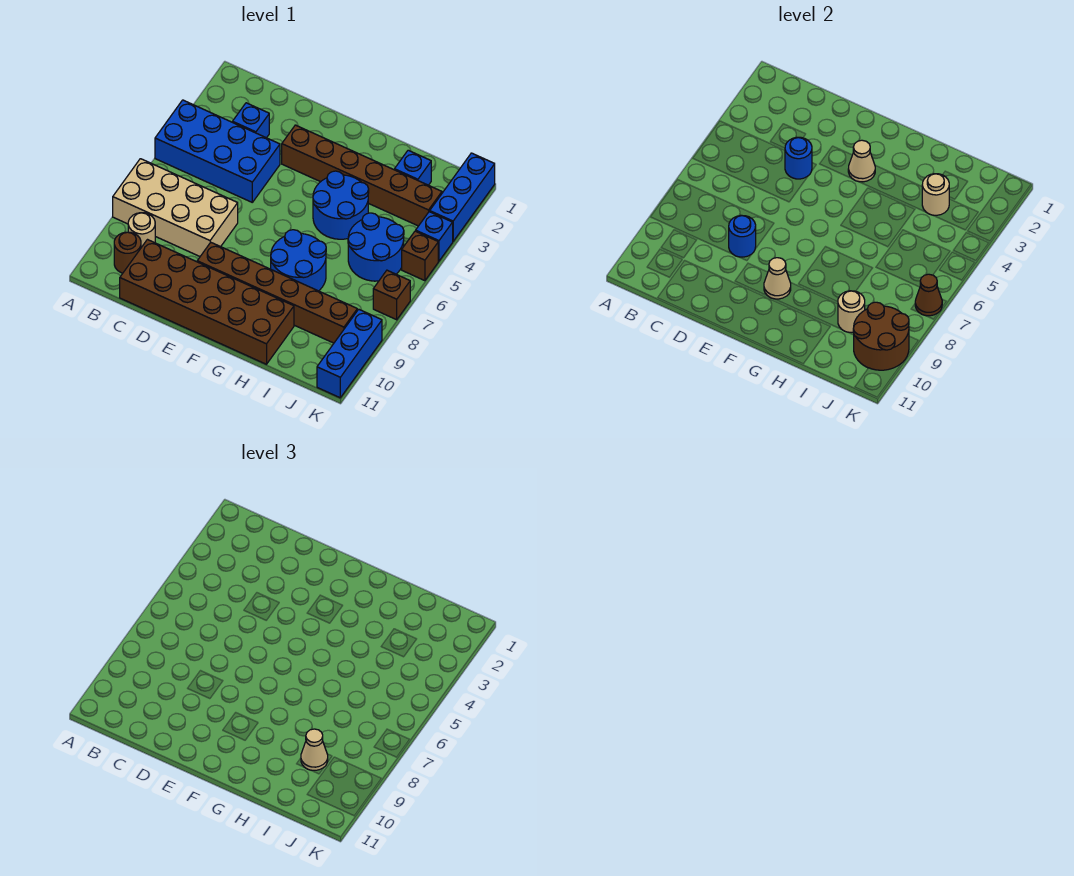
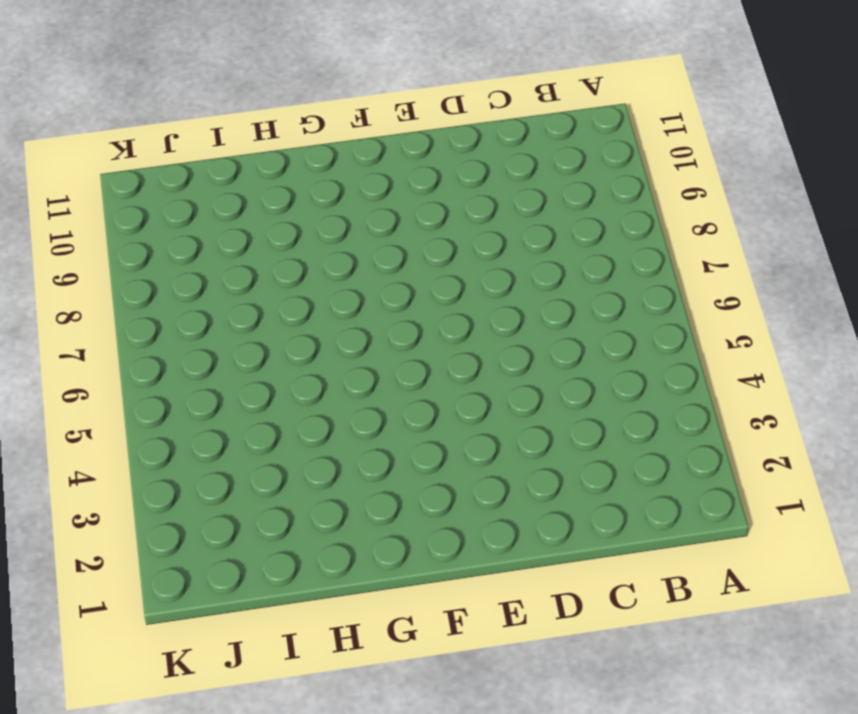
none -> blue 2x4 brick [155,100,280,202]
none -> tan 2x4 brick [113,159,238,256]
none -> tan 1x1 round brick [128,213,155,247]

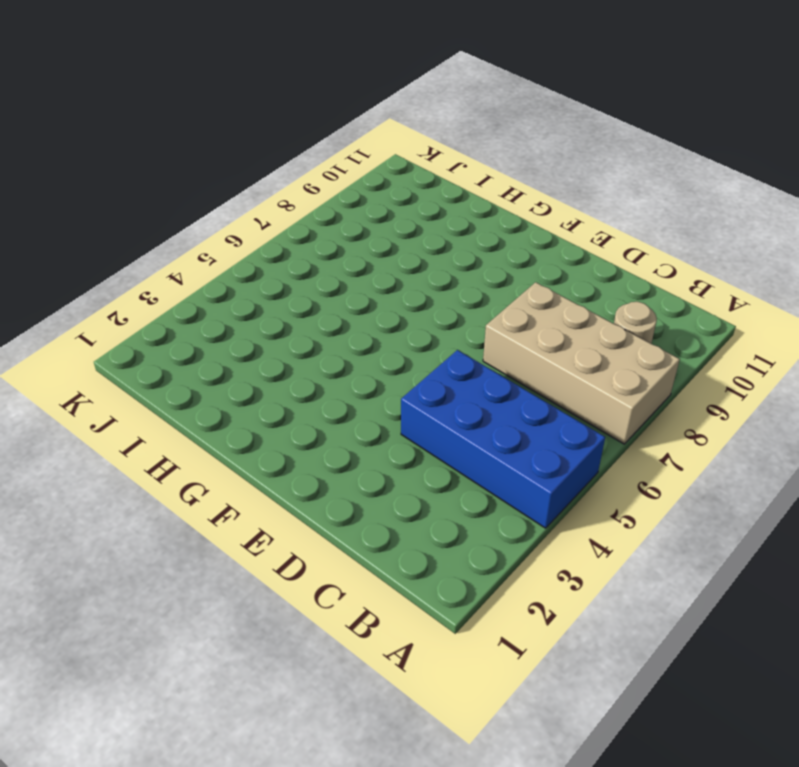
none -> brown 1x1 round brick [114,232,141,273]
none -> blue 1x1 brick [233,103,269,138]
none -> brown 2x6 brick [120,240,294,364]

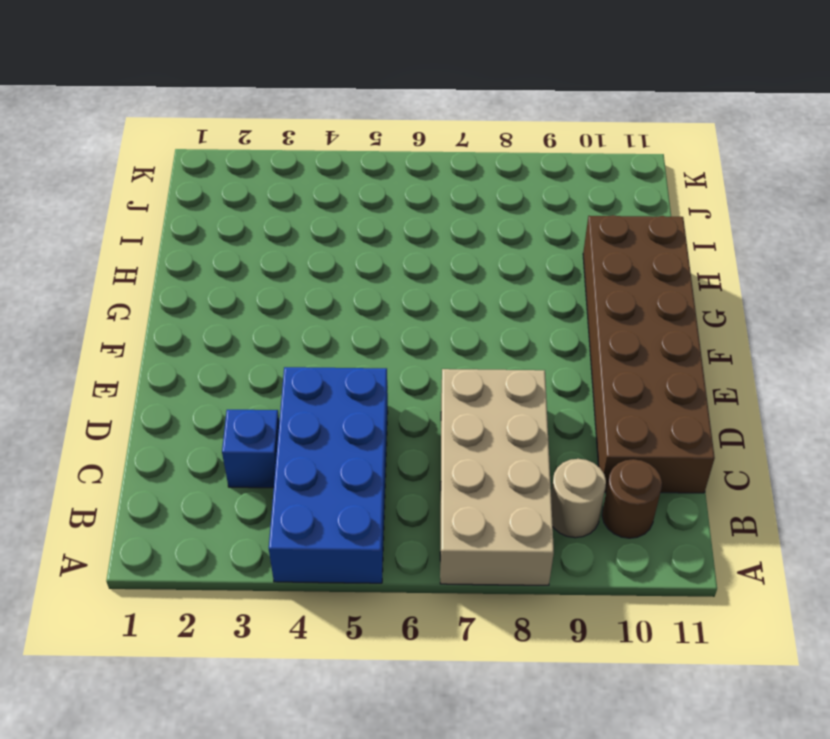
none -> brown 1x6 brick [282,125,442,226]
none -> brown 1x6 brick [197,242,357,343]
none -> blue 2x2 round brick [313,171,369,239]

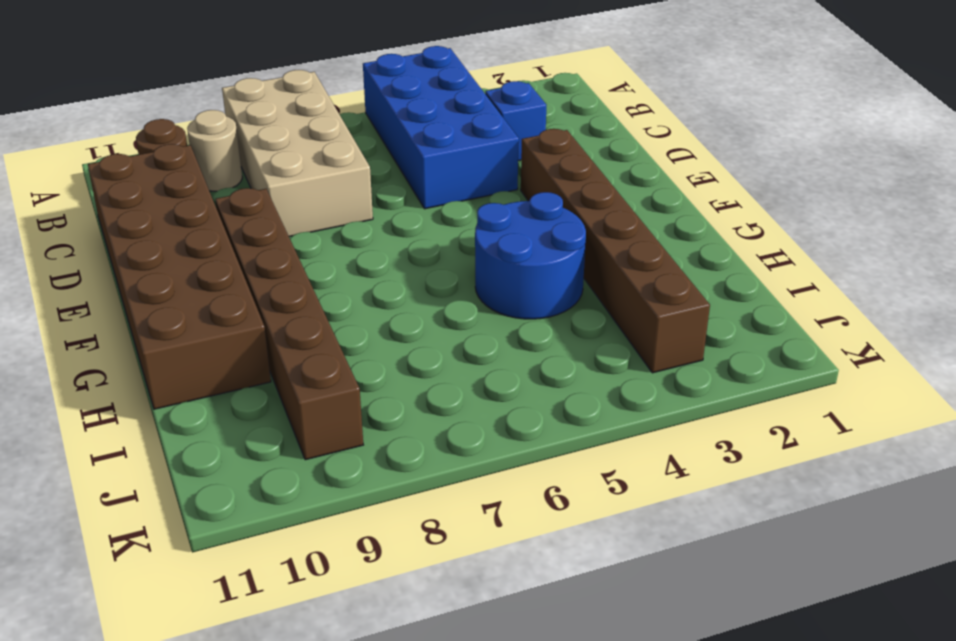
none -> blue 2x2 round brick [271,230,326,291]
none -> blue 1x1 brick [395,150,431,185]
none -> blue 2x2 round brick [348,213,404,281]

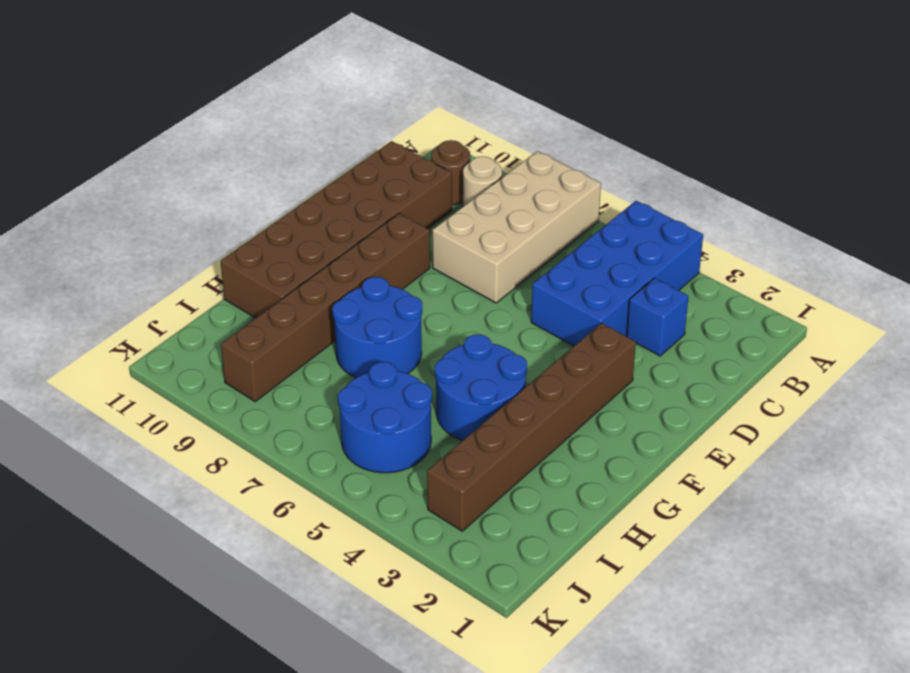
none -> blue 1x1 brick [395,150,431,185]
none -> blue 1x3 brick [430,153,495,241]
none -> blue 1x1 brick [416,212,453,261]

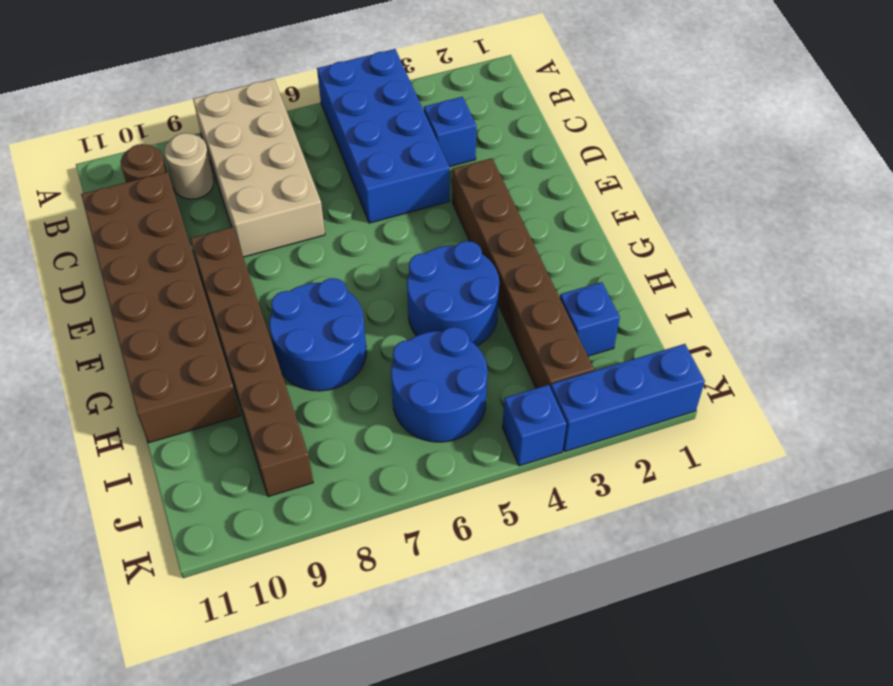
none -> brown 1x1 brick [402,231,438,281]
none -> brown 1x1 brick [373,270,410,320]
none -> blue 1x3 brick [317,309,382,398]

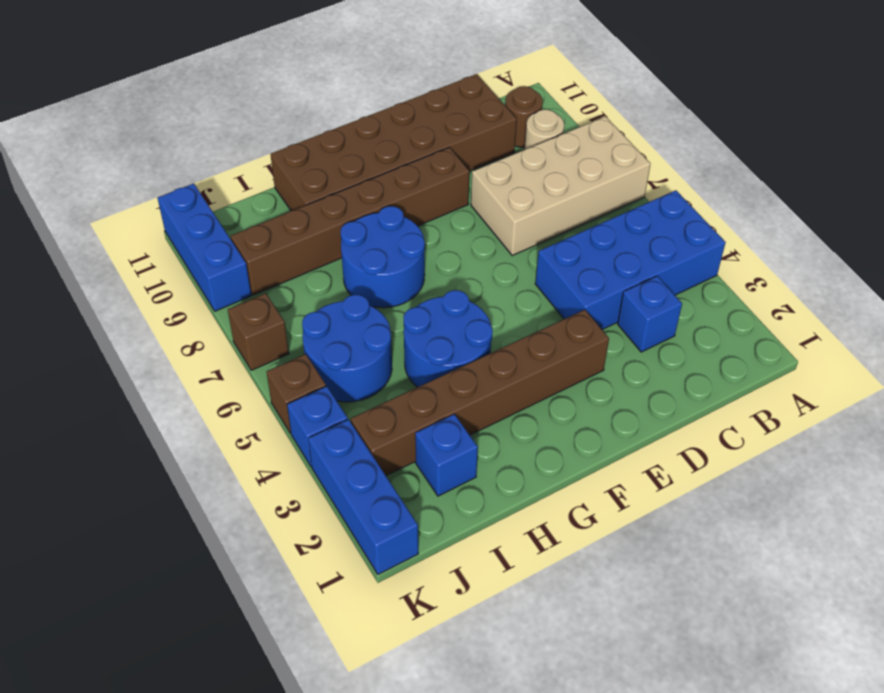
none -> blue 1x1 round brick [785,137,812,179]
none -> blue 1x1 round brick [729,215,756,257]
none -> tan 1x1 cone [848,140,875,182]

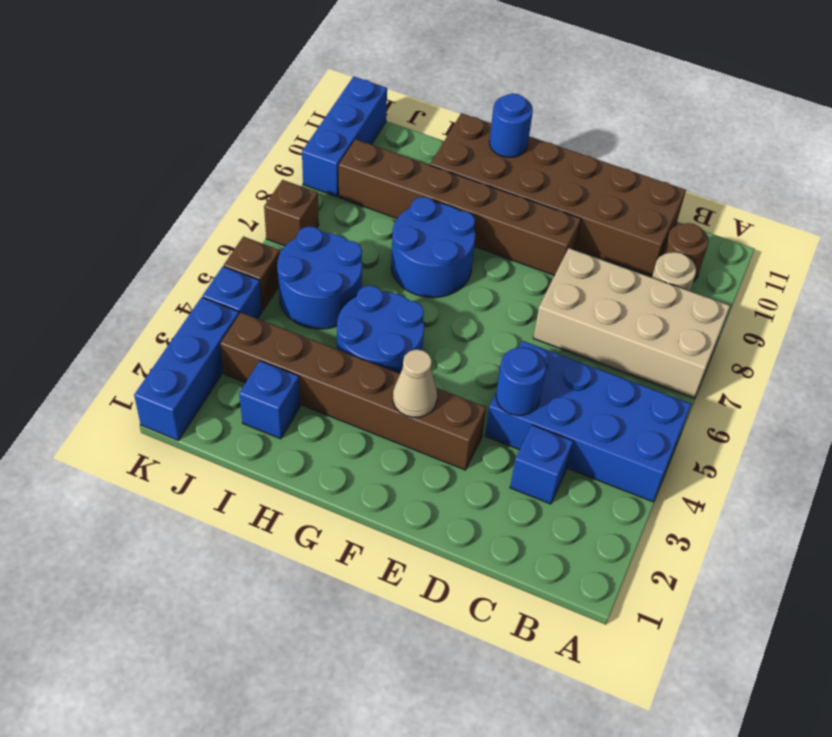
blue 1x1 round brick [489,93,533,157] -> blue 1x1 round brick moved to [729,215,756,257]
none -> tan 1x1 cone [764,258,791,299]
none -> tan 1x1 round brick [922,174,949,216]
none -> tan 1x1 round brick [838,291,865,332]

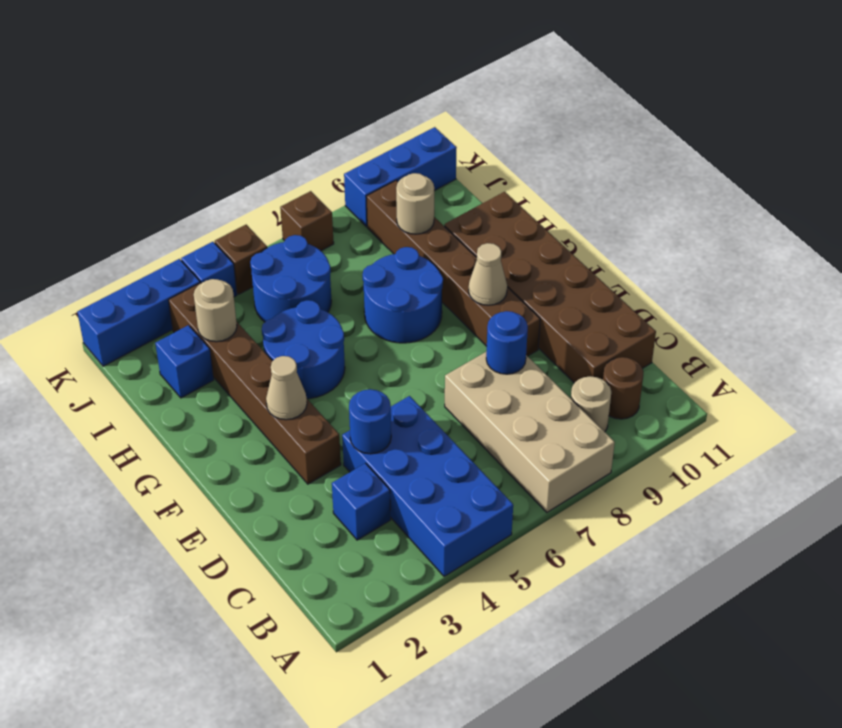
none -> brown 2x2 round brick [853,302,909,370]
none -> brown 1x1 cone [915,274,942,316]
none -> tan 1x1 cone [301,729,328,770]

